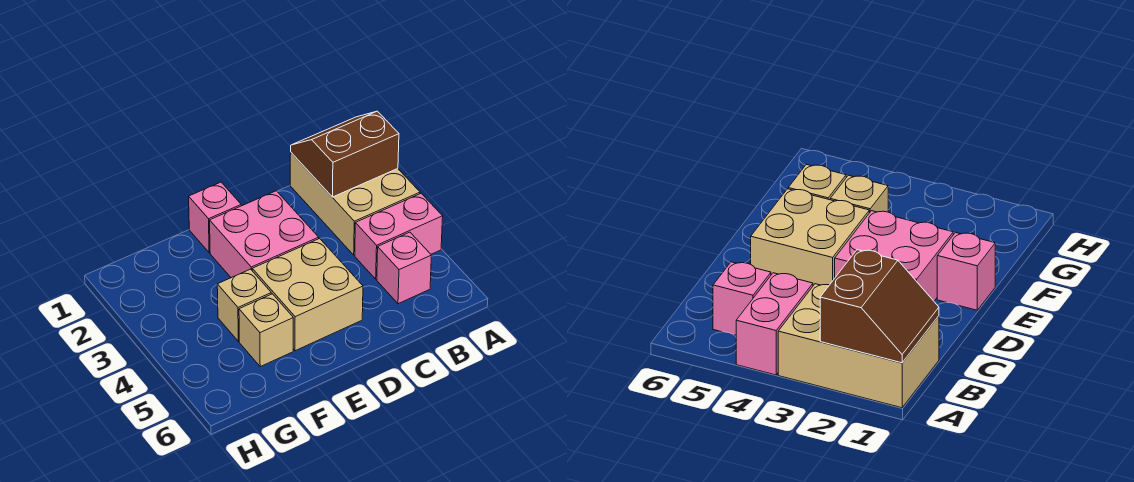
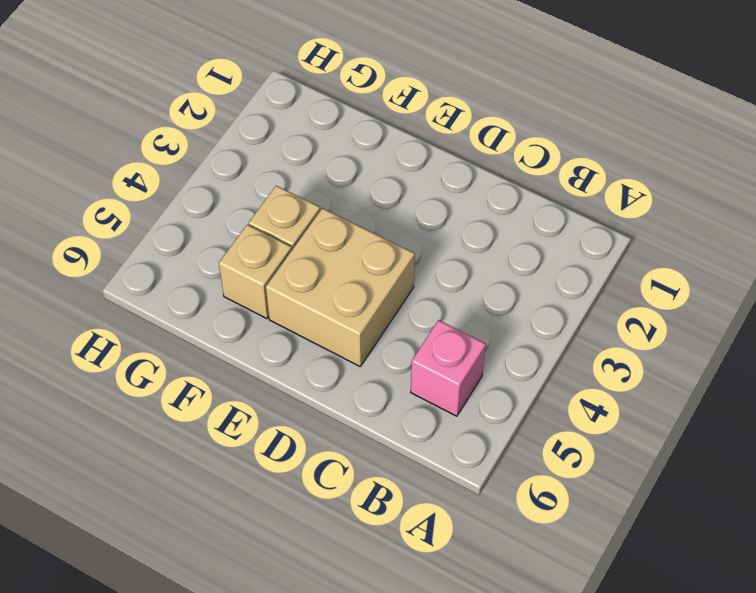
none -> tan 2x3 brick [290,153,420,255]
none -> pink 1x2 brick [355,194,443,279]

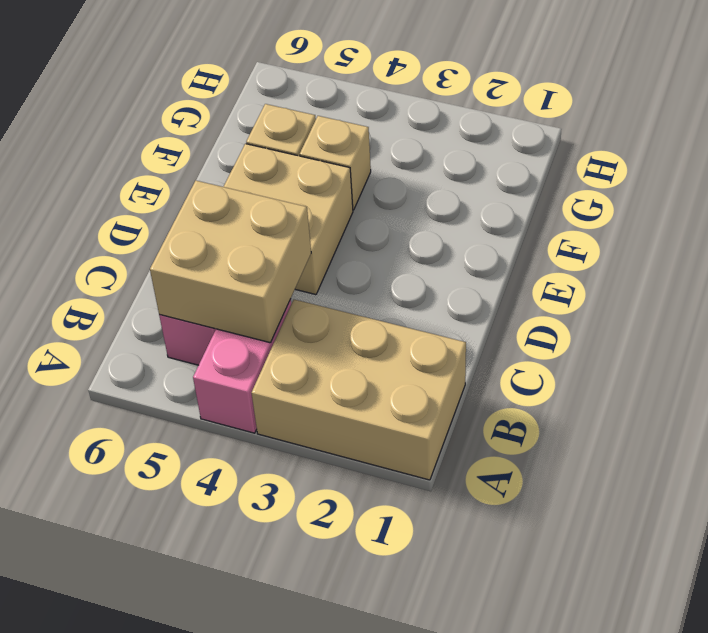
tan 2x2 brick [150,181,311,343] -> none
none -> pink 2x2 brick [210,191,319,278]
none -> pink 1x1 brick [189,182,241,253]

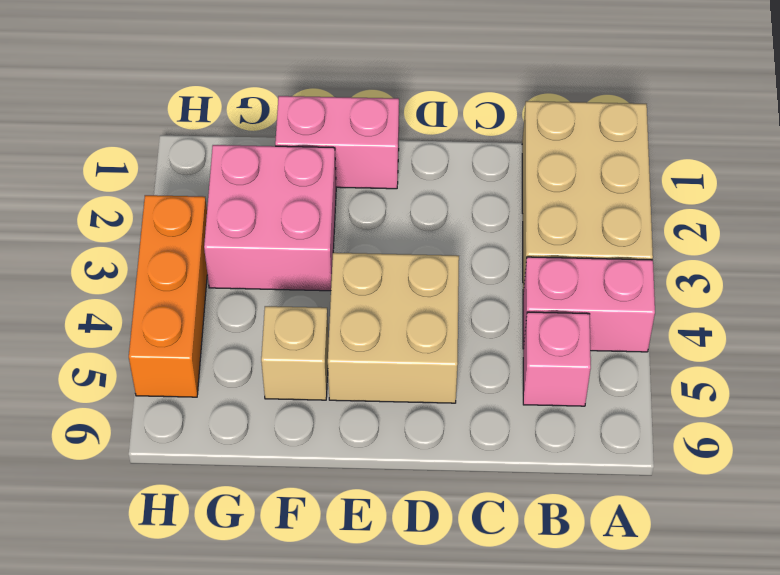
pink 1x2 brick [275,96,399,189] -> pink 1x1 brick [189,182,241,253]
pink 2x2 brick [204,145,336,291] -> pink 2x2 brick moved to [210,191,319,278]
orange 1x3 brick [129,195,207,397] -> none
none -> tan 1x1 brick [217,269,271,341]
none -> brown 2x2 slope [291,111,399,197]

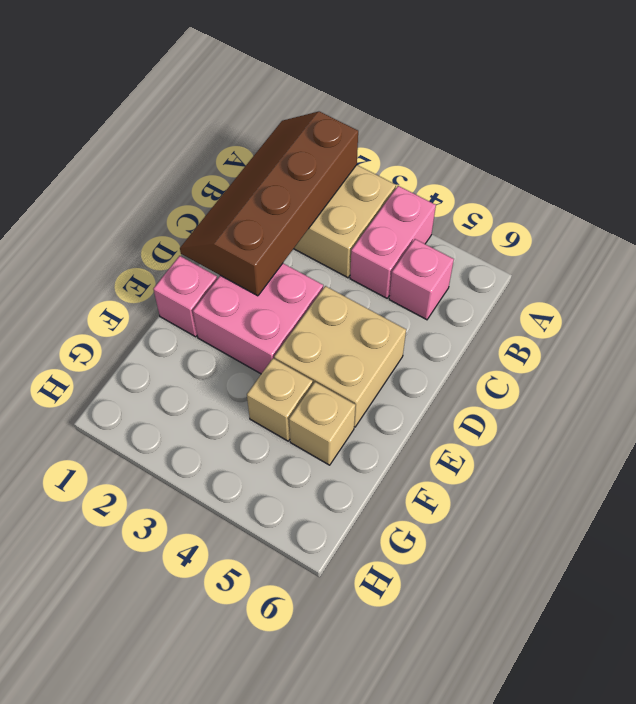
brown 2x4 slope [180,111,358,296] -> brown 2x2 slope [291,111,399,197]

